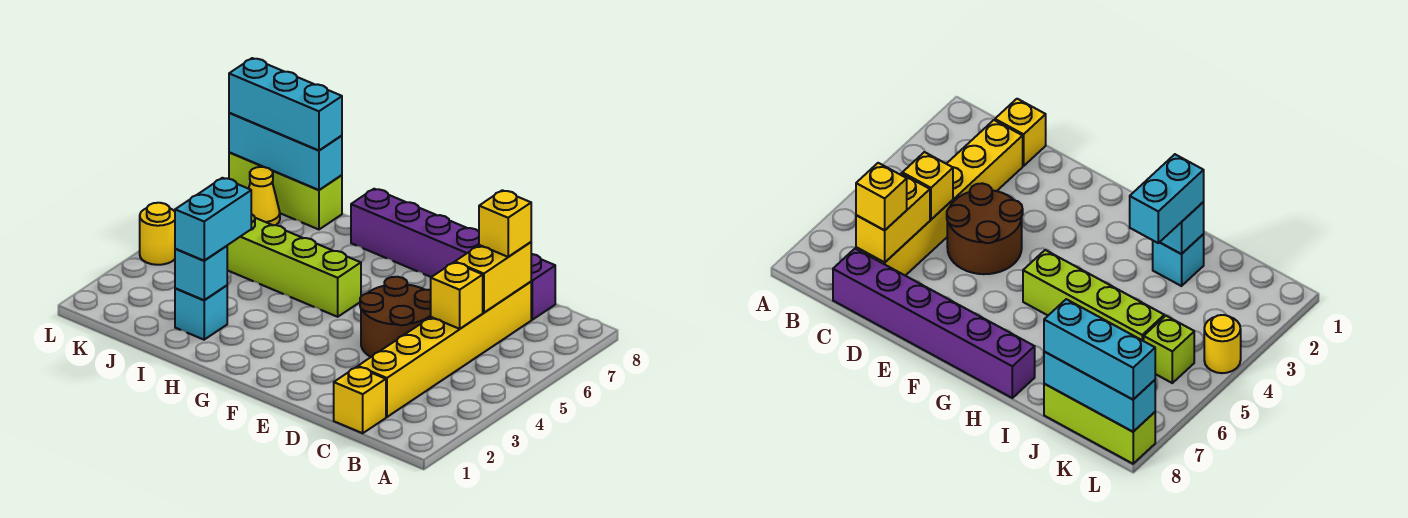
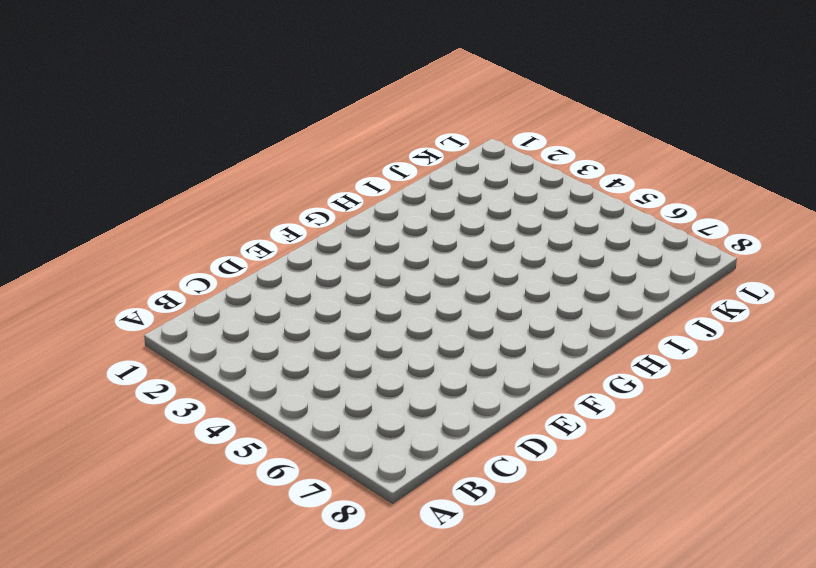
none -> yellow 1x1 brick [334,367,386,433]
none -> yellow 1x6 brick [358,282,531,417]
none -> purple 1x6 brick [351,189,555,320]

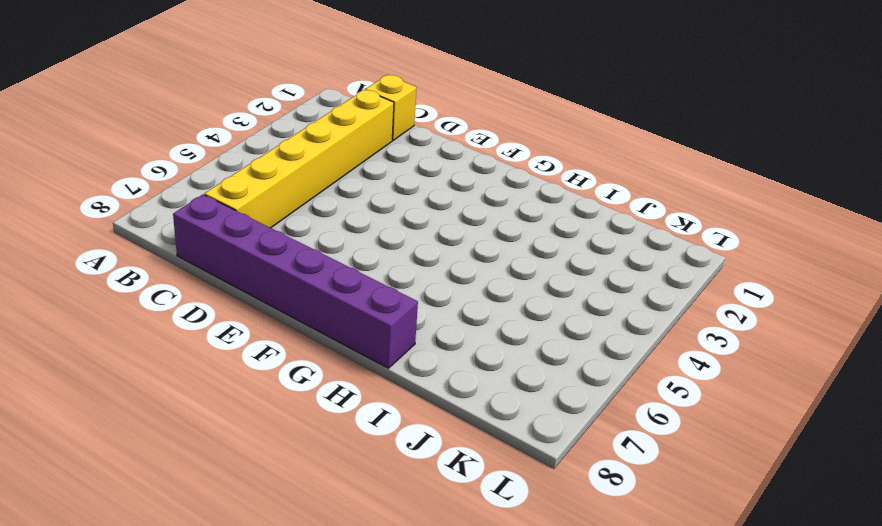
none -> brown 2x2 round brick [360,277,431,357]
none -> lime 1x4 brick [227,214,361,317]
none -> cyan 1x1 brick [175,286,227,340]

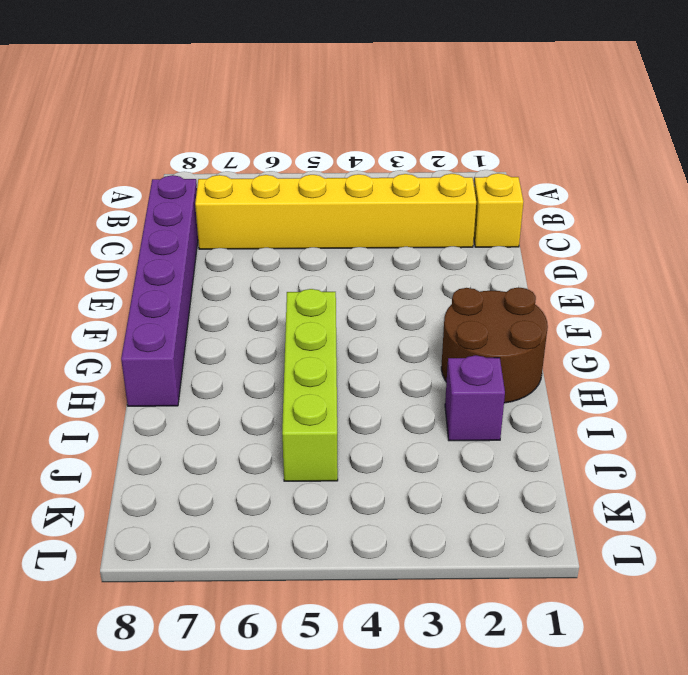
brown 2x2 round brick [441,287,548,403] -> brown 2x2 round brick moved to [360,277,431,357]
purple 1x1 brick [445,355,505,441] -> cyan 1x1 brick [175,286,227,340]
none -> lime 1x3 brick [229,152,342,229]
none -> lime 1x1 brick [1144,316,1194,383]
none -> yellow 1x1 cone [249,167,280,225]

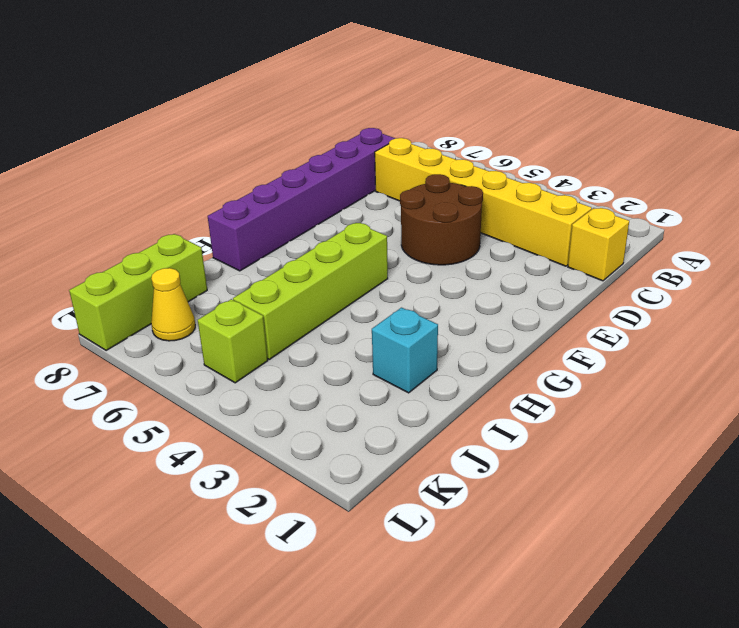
none -> yellow 1x1 round brick [140,203,175,265]
none -> yellow 1x1 brick [431,262,483,329]
none -> yellow 1x2 brick [455,242,531,313]

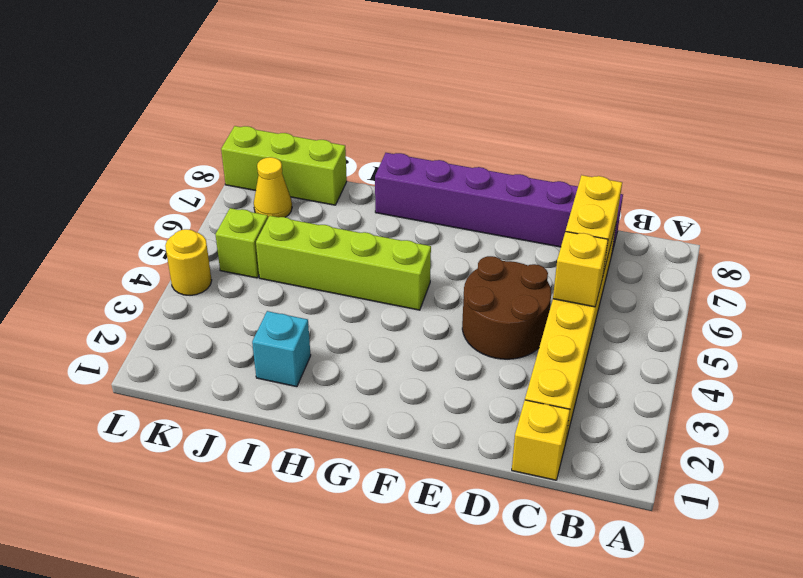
none -> cyan 1x1 brick [175,246,227,300]
none -> cyan 1x3 brick [229,113,342,190]
none -> yellow 1x1 brick [479,190,531,257]

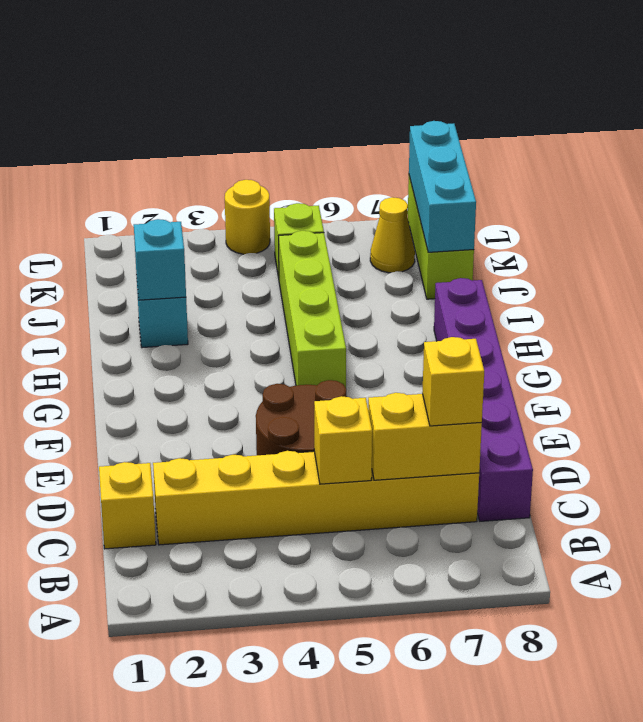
none -> cyan 1x2 brick [175,178,251,261]
none -> cyan 1x3 brick [229,58,342,151]

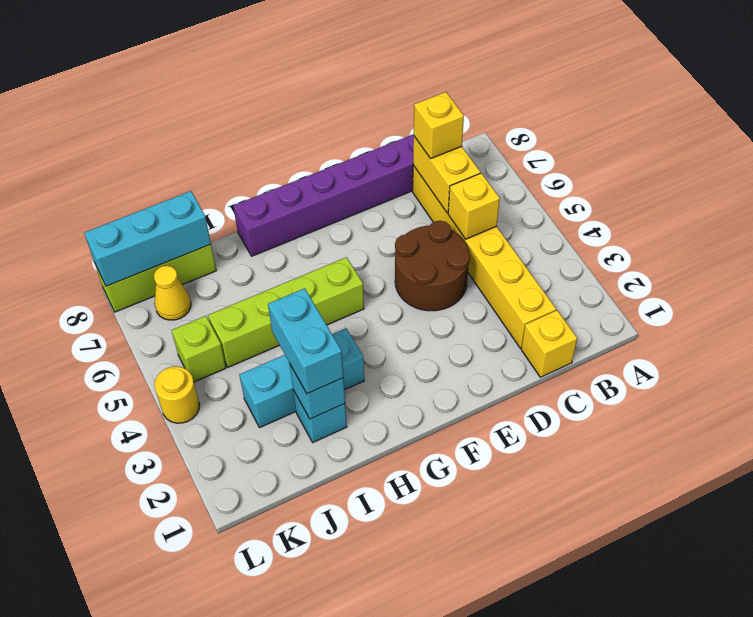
cyan 1x3 brick [239,328,364,428] -> cyan 1x3 brick moved to [229,58,342,151]

